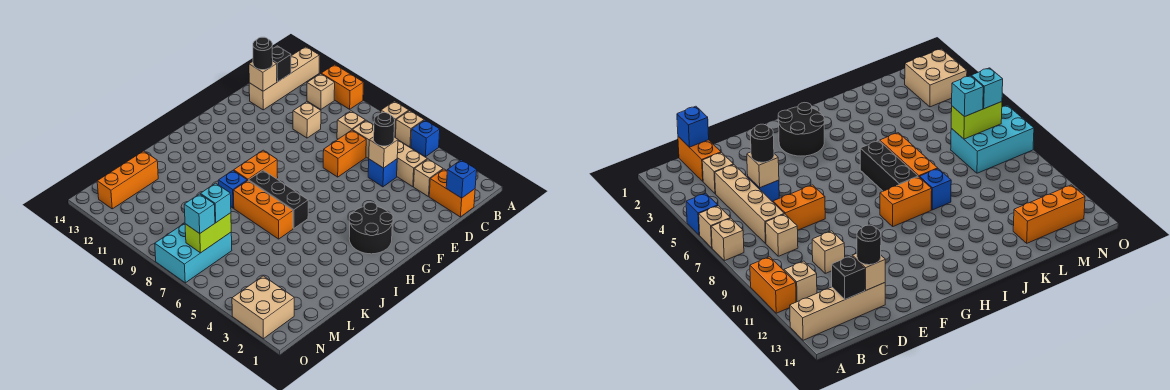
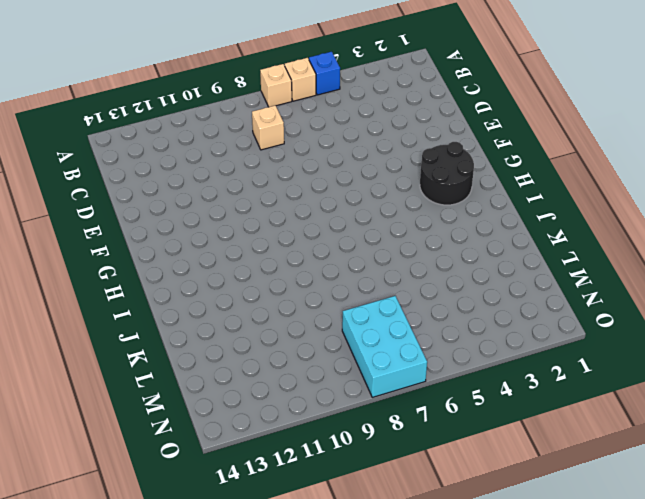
none -> orange 1x2 brick [321,64,363,109]
none -> tan 1x4 brick [249,47,319,110]
none -> tan 1x1 brick [307,74,335,109]
none -> orange 1x2 brick [429,169,475,217]

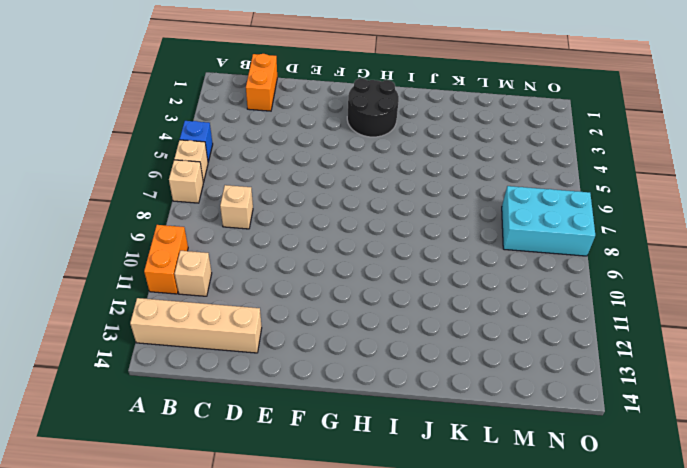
none -> tan 1x1 brick [414,159,443,197]
none -> tan 1x4 brick [353,120,427,187]
none -> blue 1x1 brick [368,159,397,187]
none -> orange 1x2 brick [323,130,366,177]

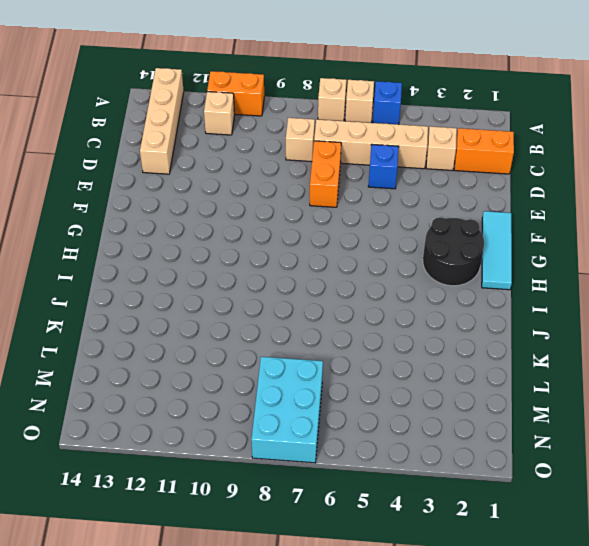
cyan 1x3 tile [482,211,512,290] -> none
none -> tan 1x1 brick [293,102,321,138]
none -> orange 1x2 brick [234,150,278,181]
none -> black 1x3 brick [249,170,308,228]
none -> orange 1x3 brick [233,180,293,239]

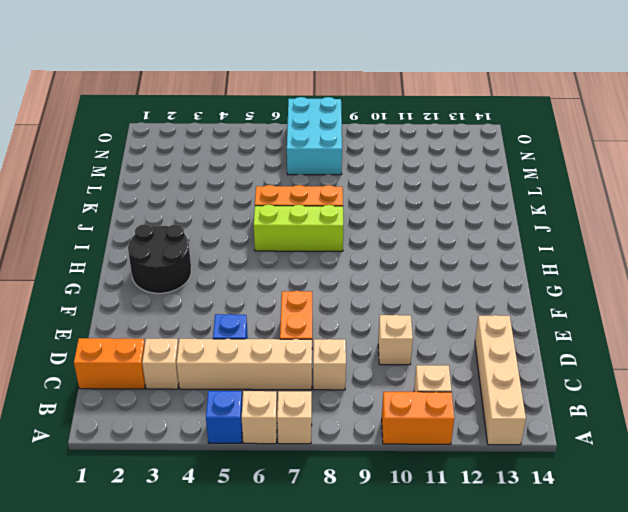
lime 1x3 brick [254,204,343,251] -> black 1x3 brick [249,170,308,228]
none -> orange 1x2 brick [234,150,278,181]
none -> blue 1x1 brick [218,170,247,208]
none -> orange 1x3 brick [97,151,158,209]
none -> tan 2x2 brick [232,276,294,339]

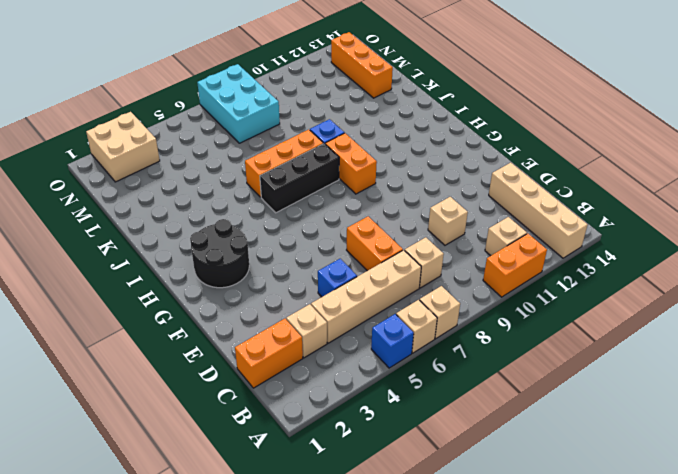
none -> blue 1x1 brick [446,160,477,198]
none -> black 1x1 brick [272,46,291,82]
none -> tan 1x1 brick [369,137,398,168]
none -> tan 1x1 brick [249,62,277,91]

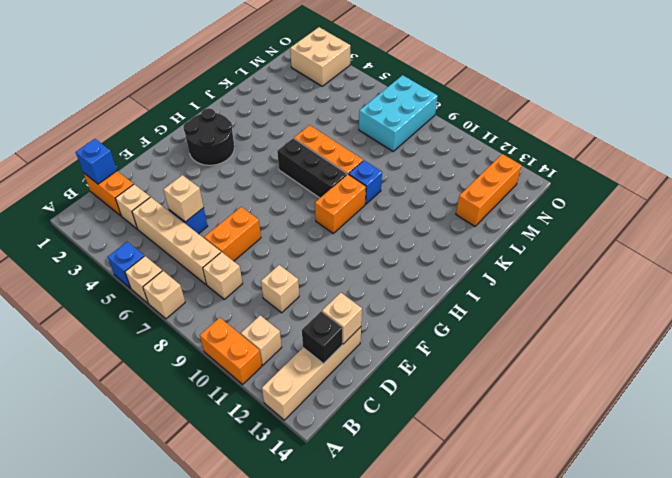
none -> lime 1x2 brick [185,213,231,253]
none -> black 1x1 round brick [374,113,395,146]
none -> black 1x1 round brick [253,37,273,70]
none -> cyan 1x1 brick [201,183,231,222]

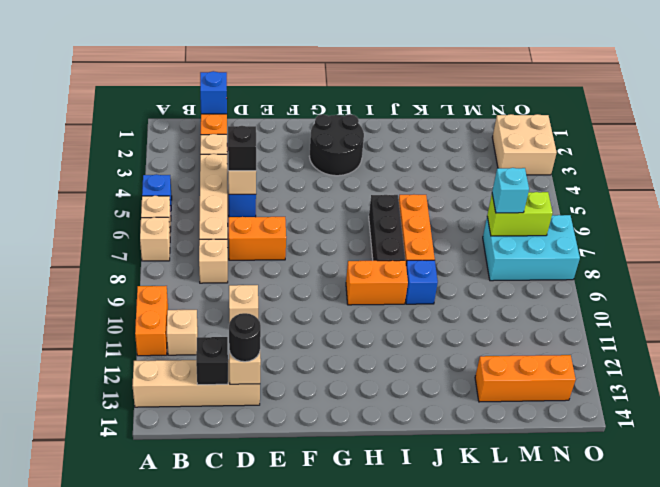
black 1x1 brick [228,126,256,171] -> black 1x1 round brick [374,113,395,146]
none -> cyan 1x1 brick [184,194,215,233]

